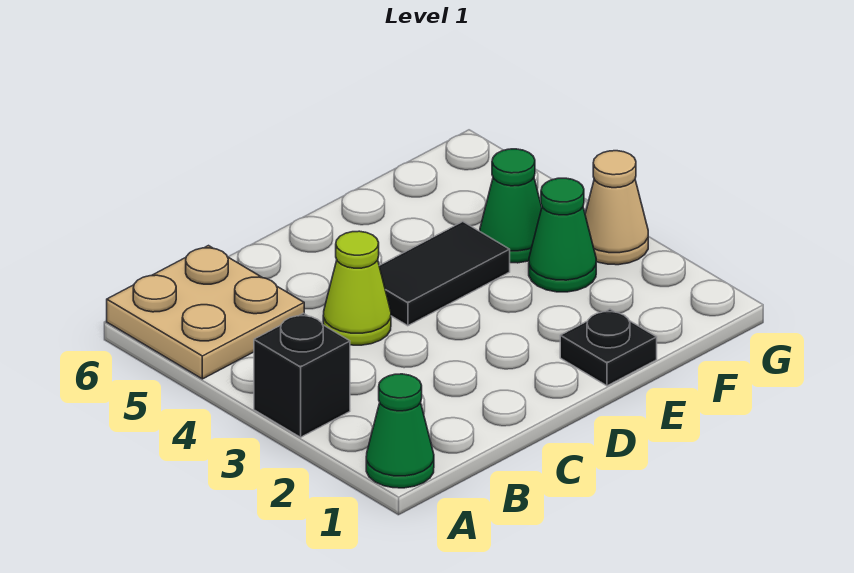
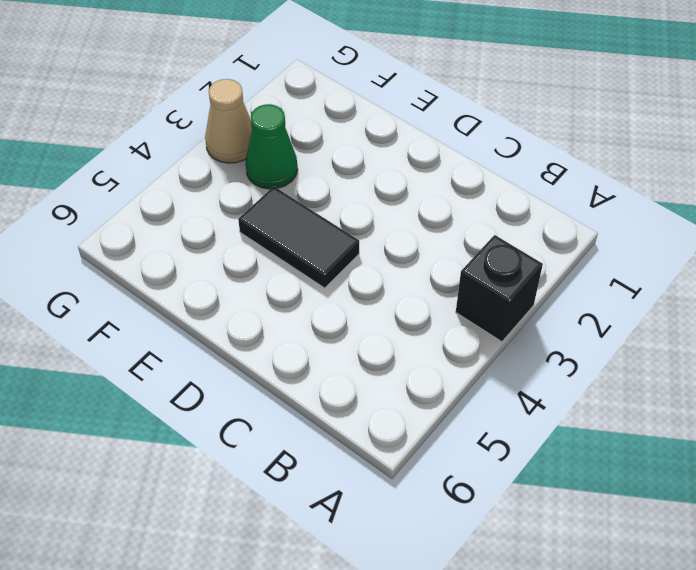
none -> green 1x1 cone [366,374,434,488]
none -> tan 2x2 plate [107,246,304,379]

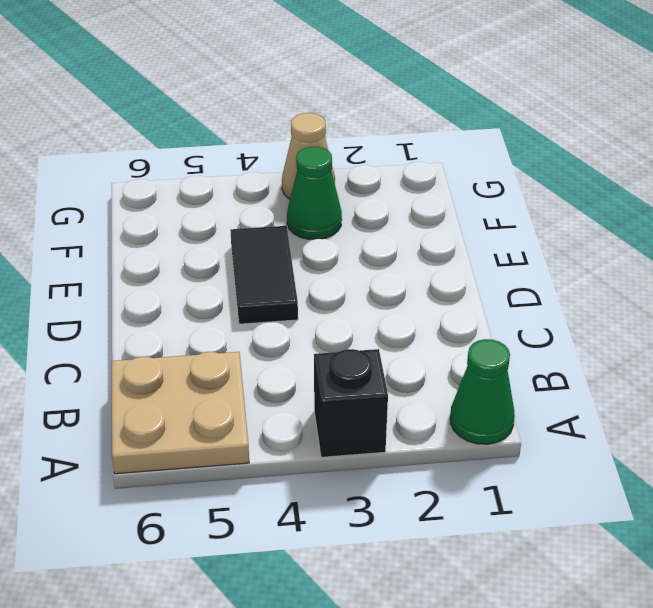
none -> lime 1x1 cone [323,231,391,345]
none -> black 1x1 plate [560,309,657,386]

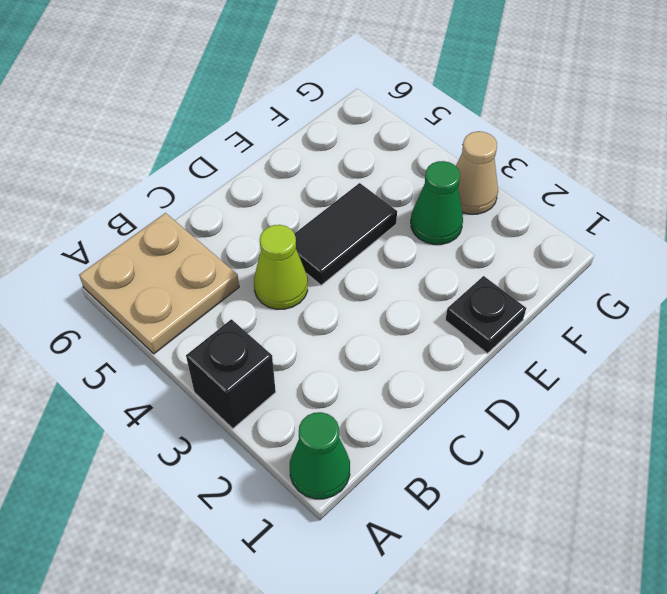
none -> green 1x1 cone [480,149,542,263]

